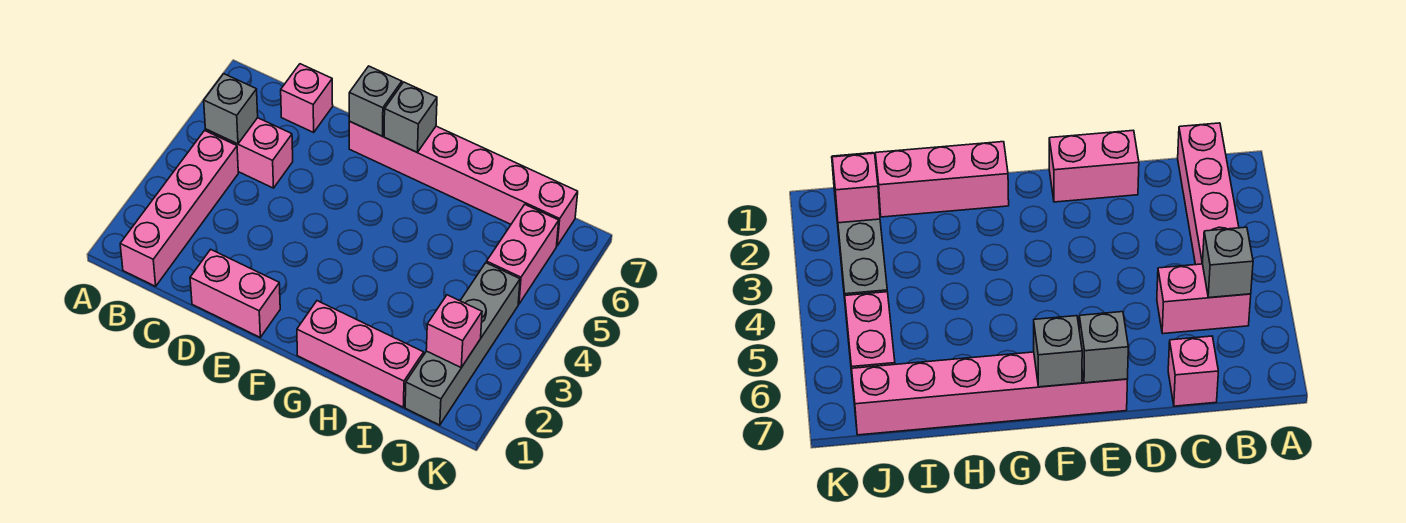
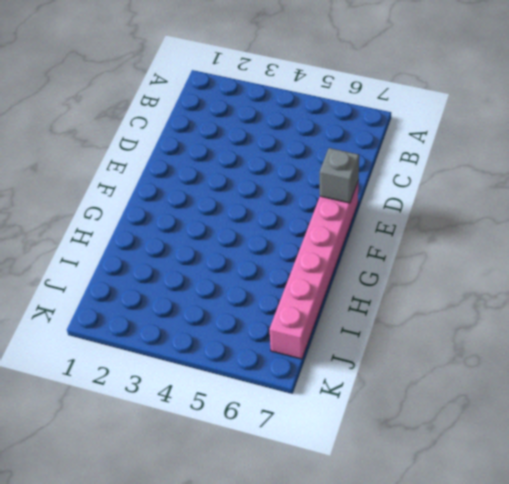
none -> pink 1x4 brick [120,131,238,286]
none -> pink 1x2 brick [205,118,293,188]
none -> pink 1x1 brick [281,64,333,132]

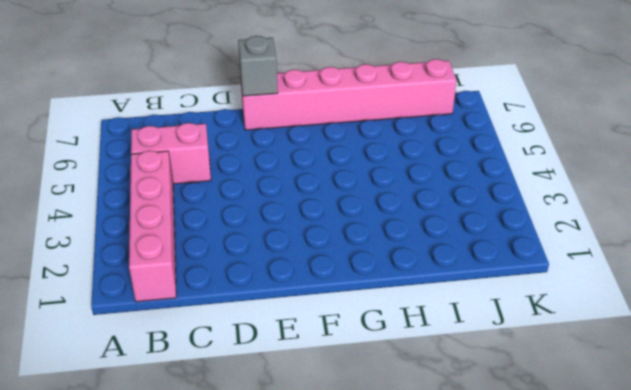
none -> pink 1x1 brick [281,64,333,132]
none -> pink 1x2 brick [190,249,280,337]
none -> pink 1x3 brick [297,301,424,407]

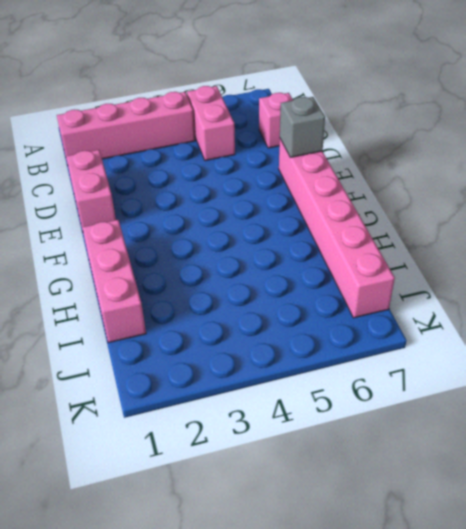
none -> grey 1x4 brick [405,263,520,425]
none -> pink 1x2 brick [487,205,559,304]
none -> grey 1x1 brick [204,74,258,144]

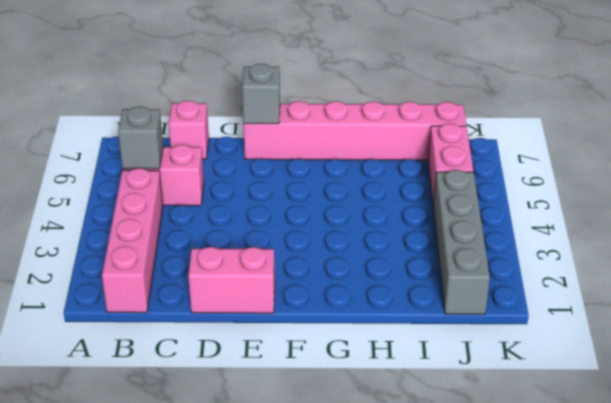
none -> pink 1x3 brick [297,301,424,407]
none -> grey 1x1 brick [384,82,437,152]
none -> pink 1x1 brick [426,295,482,367]

